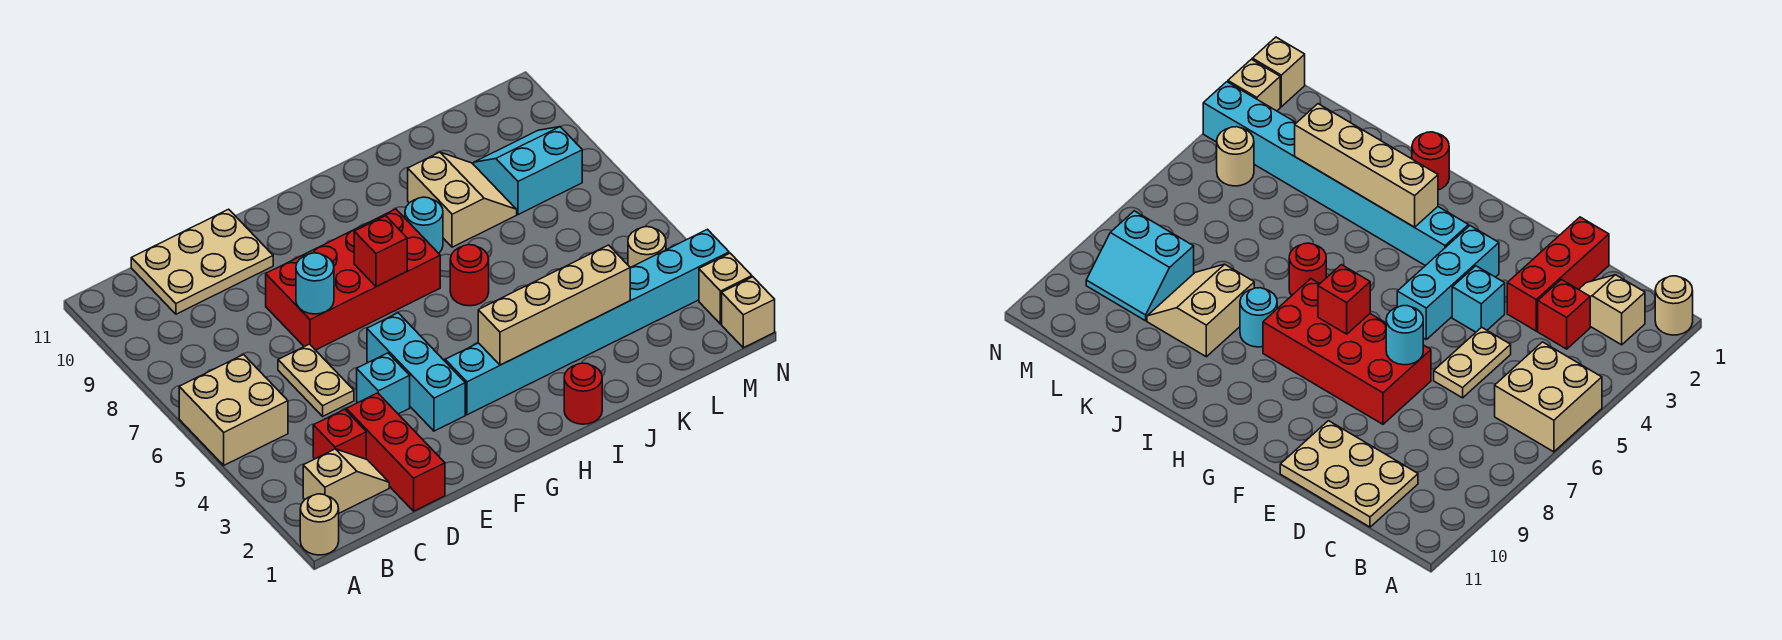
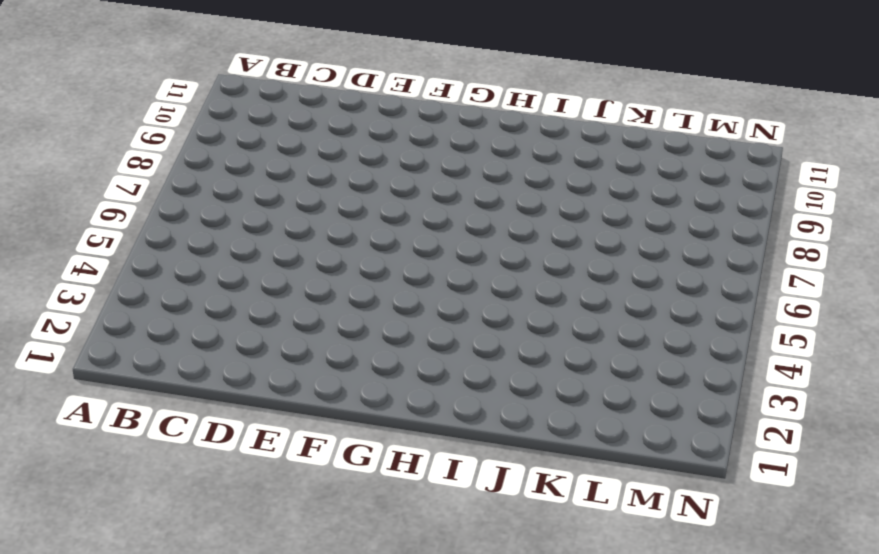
none -> tan 1x1 round brick [300,494,339,555]
none -> tan 2x2 brick [179,355,288,465]
none -> tan 1x2 slope [303,449,389,513]

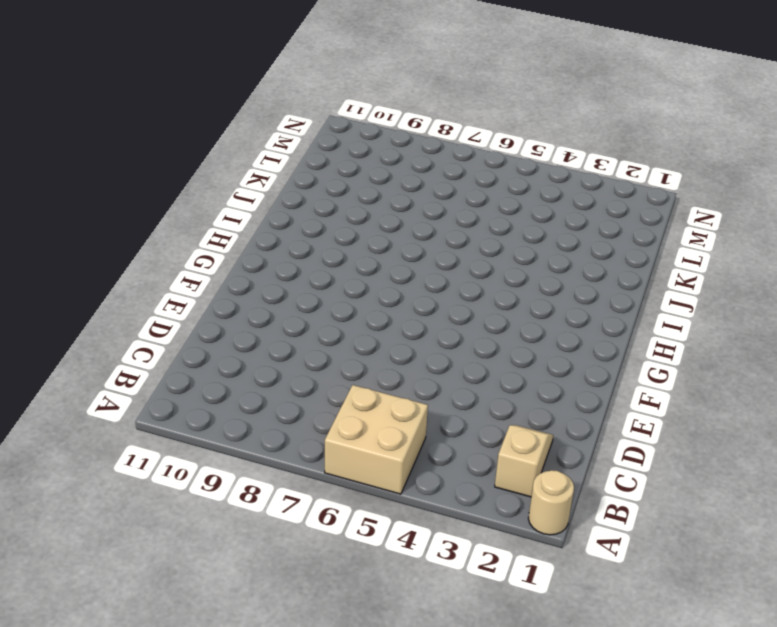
none -> red 1x1 brick [313,409,366,459]
none -> tan 2x3 plate [131,209,273,314]
none -> red 1x3 brick [346,393,445,511]

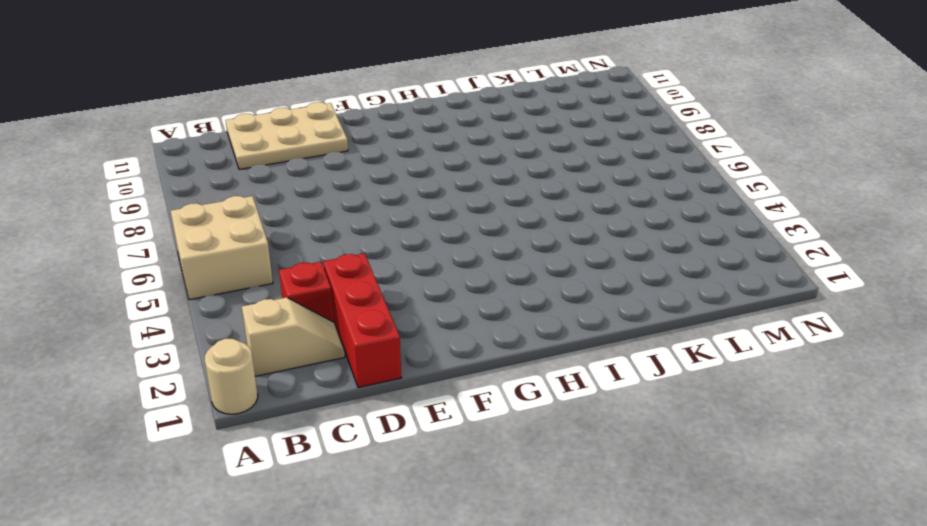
none -> tan 1x2 plate [278,344,354,416]
none -> cyan 1x1 brick [357,353,410,414]
none -> red 2x4 brick [266,209,440,350]

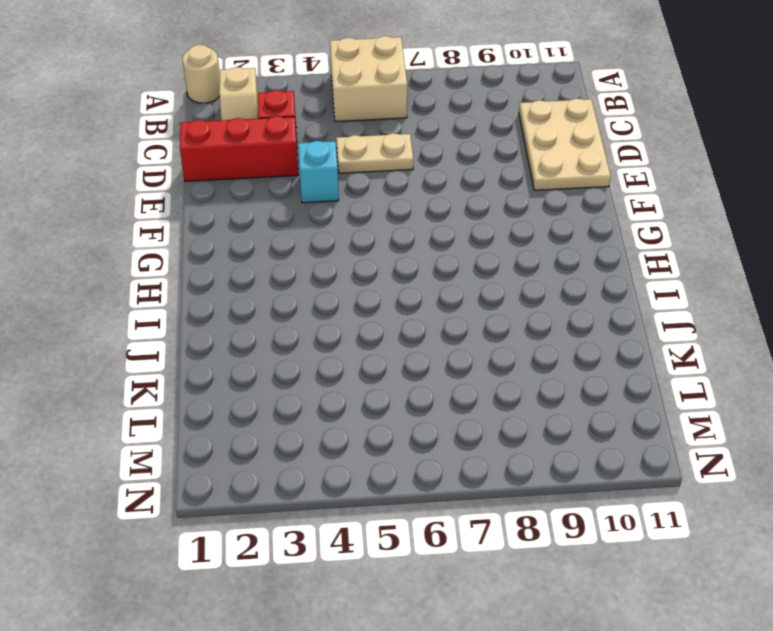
none -> red 2x4 brick [266,209,440,350]
none -> cyan 1x3 brick [367,313,465,431]
none -> cyan 1x8 brick [445,229,729,415]

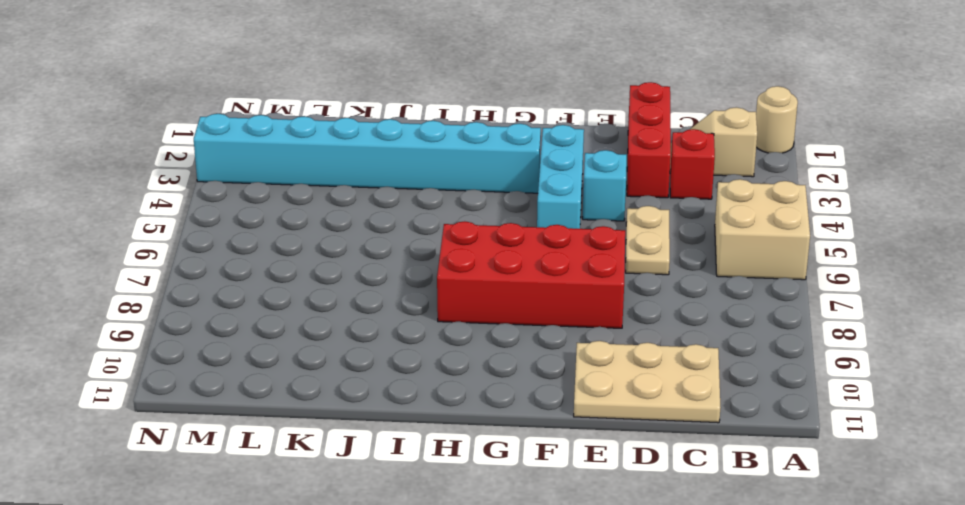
none -> red 1x1 round brick [564,363,602,424]
none -> red 1x1 round brick [450,245,489,306]
none -> cyan 1x1 round brick [405,197,443,253]

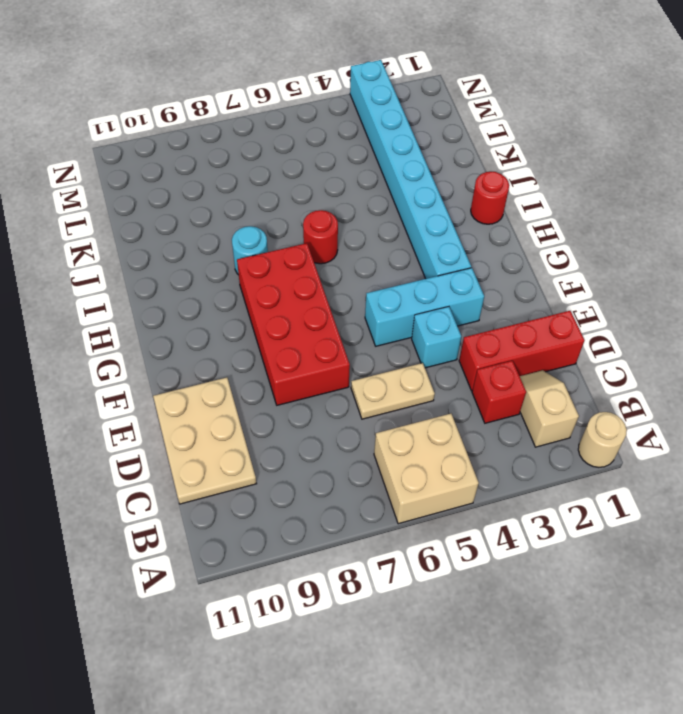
none -> tan 2x2 slope [408,152,517,247]
none -> cyan 2x2 slope [474,127,582,215]
none -> tan 1x1 round brick [628,227,666,268]

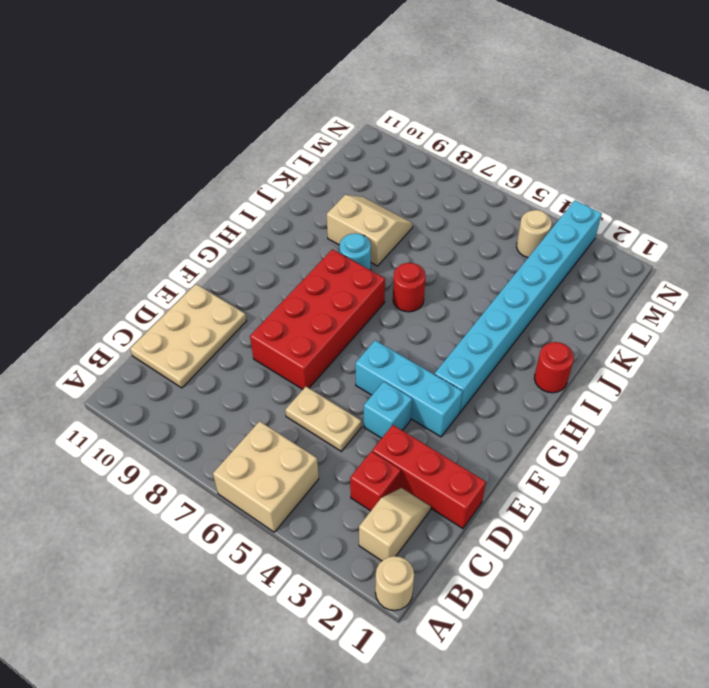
none -> cyan 2x2 slope [474,127,582,215]
none -> tan 1x1 brick [722,277,775,348]
none -> tan 1x1 brick [699,253,752,324]

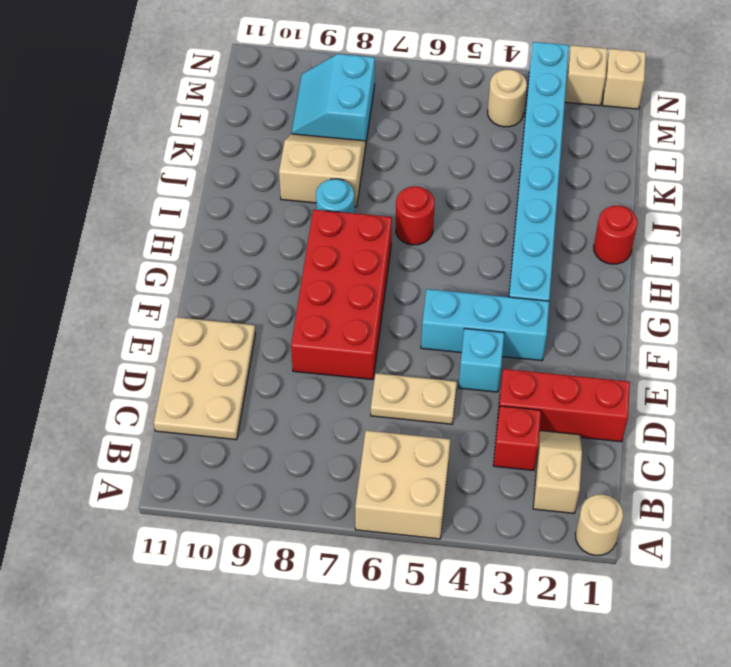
none -> cyan 1x1 round brick [296,253,334,314]
none -> red 1x1 brick [354,216,407,287]
none -> tan 1x4 brick [478,245,630,365]

